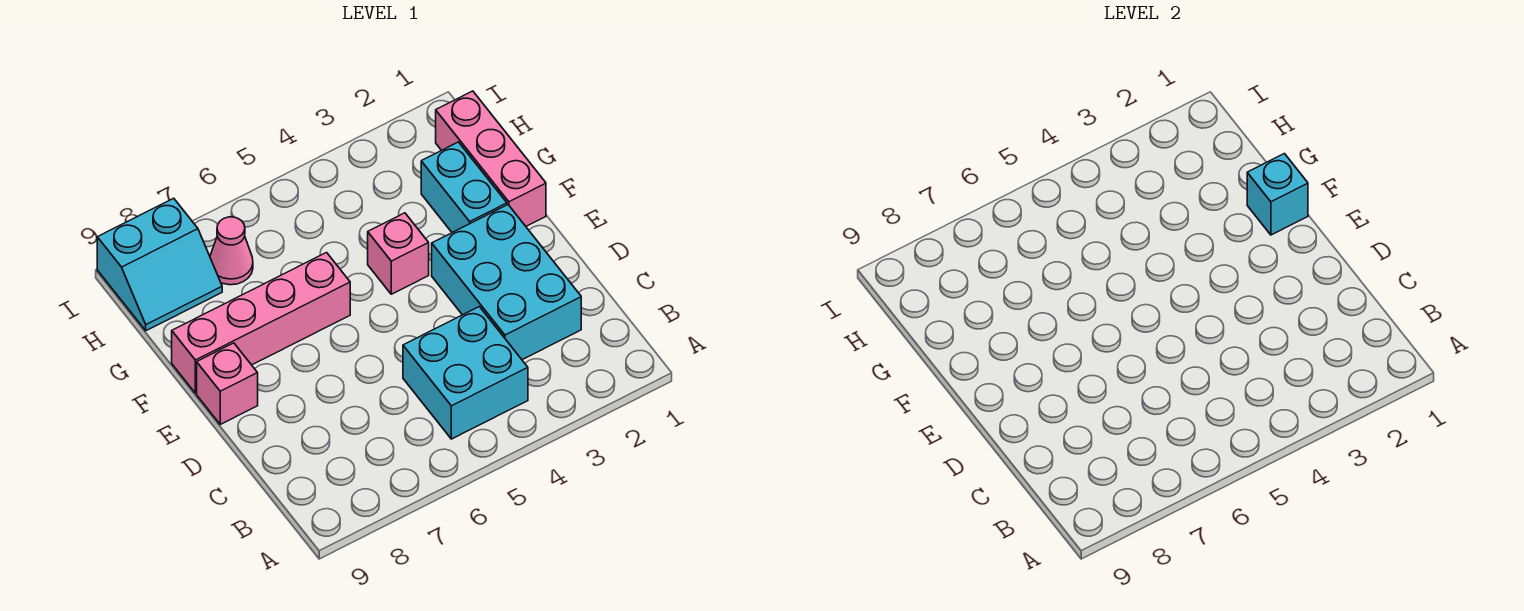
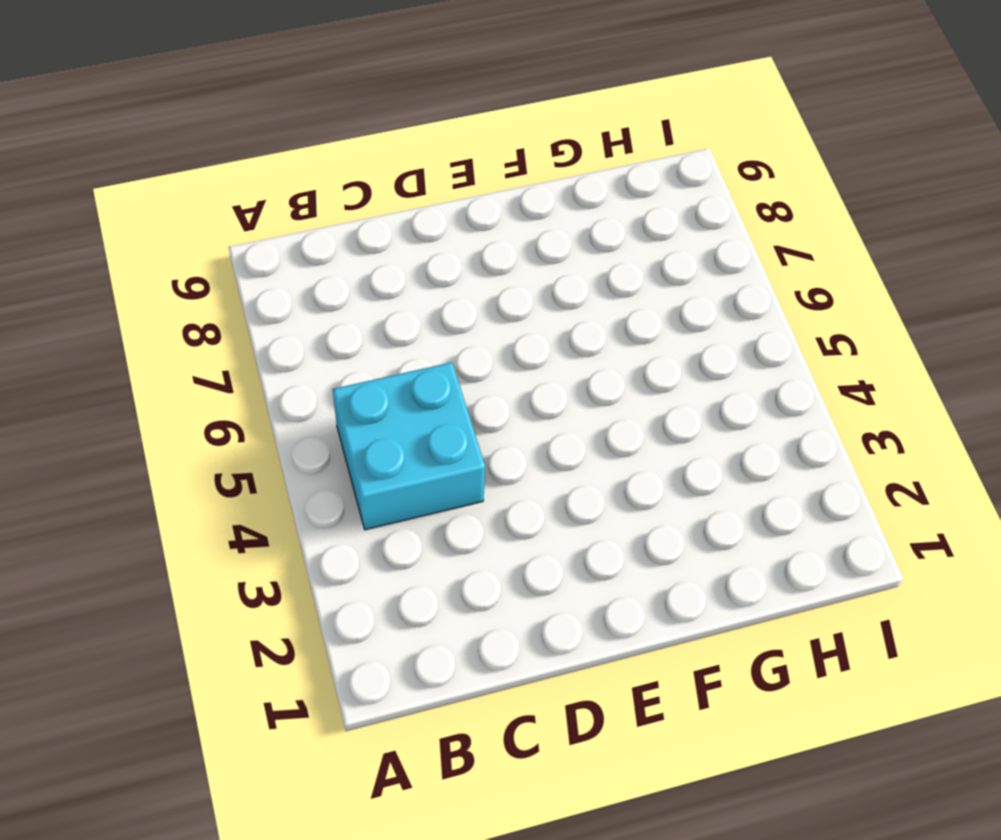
none -> cyan 2x3 brick [432,205,581,360]
none -> pink 1x1 brick [197,343,258,424]

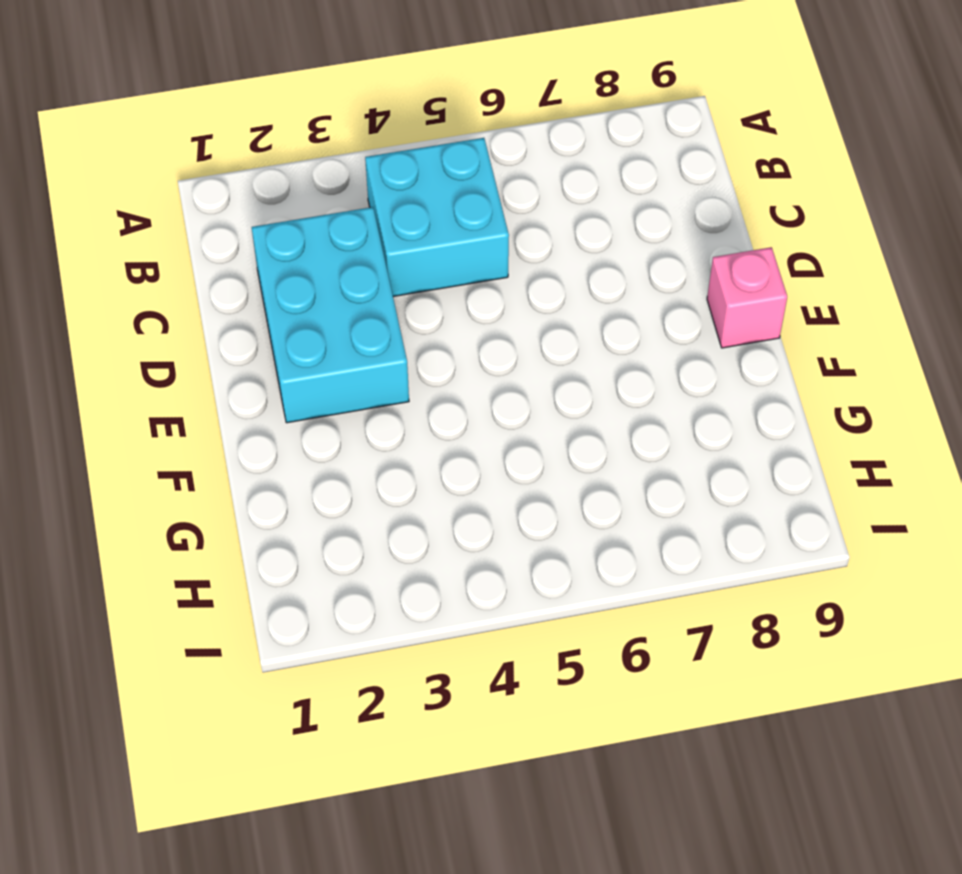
none -> pink 1x3 brick [436,91,546,226]
none -> cyan 1x2 brick [421,142,507,232]

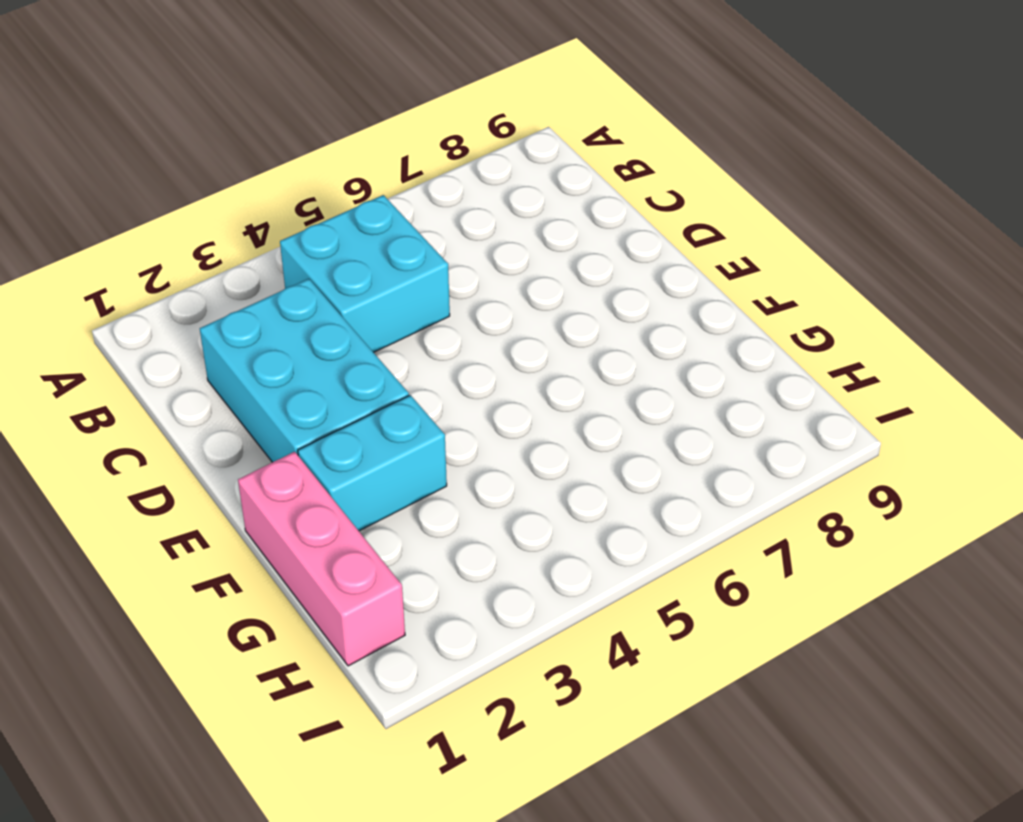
cyan 1x2 brick [298,395,447,531] -> cyan 1x2 brick turned to [421,142,507,232]
none -> pink 1x1 brick [197,343,258,424]
none -> pink 1x1 brick [368,213,429,294]

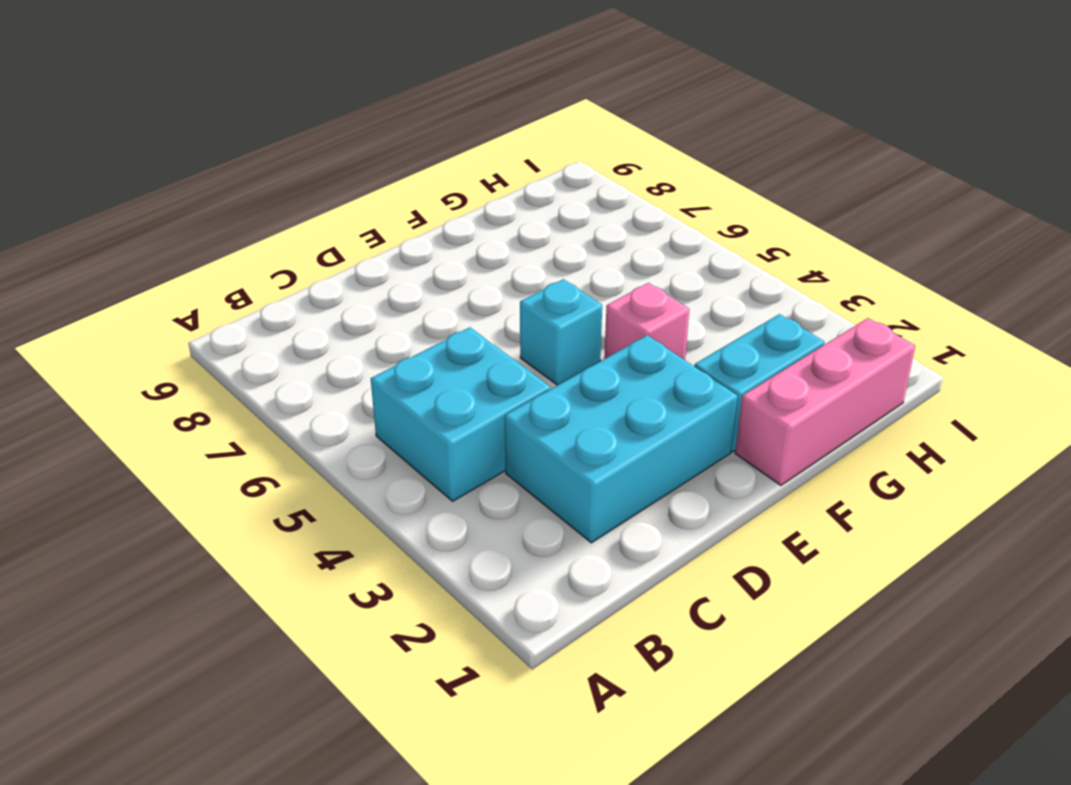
cyan 1x1 brick [520,279,602,385] -> cyan 1x1 brick moved to [1247,154,1308,235]
none -> pink 1x1 brick [197,343,258,424]
none -> pink 1x4 brick [172,253,350,393]

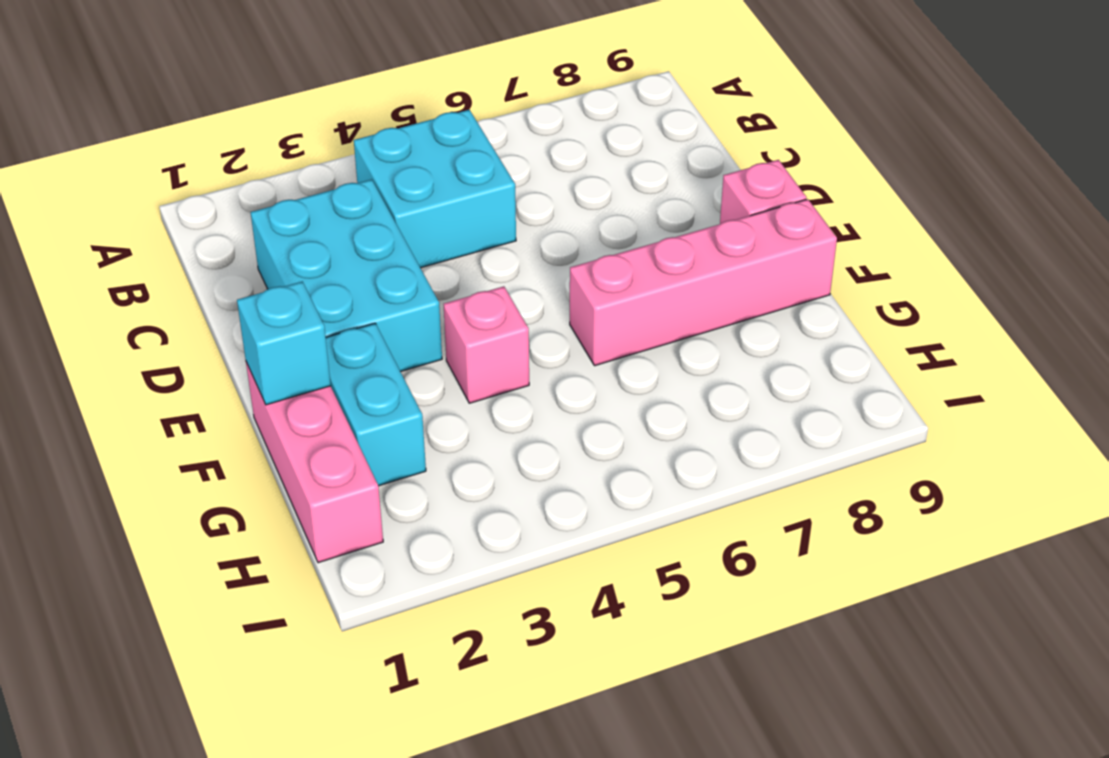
none -> pink 1x1 cone [210,217,253,285]
none -> cyan 2x2 slope [97,198,222,331]

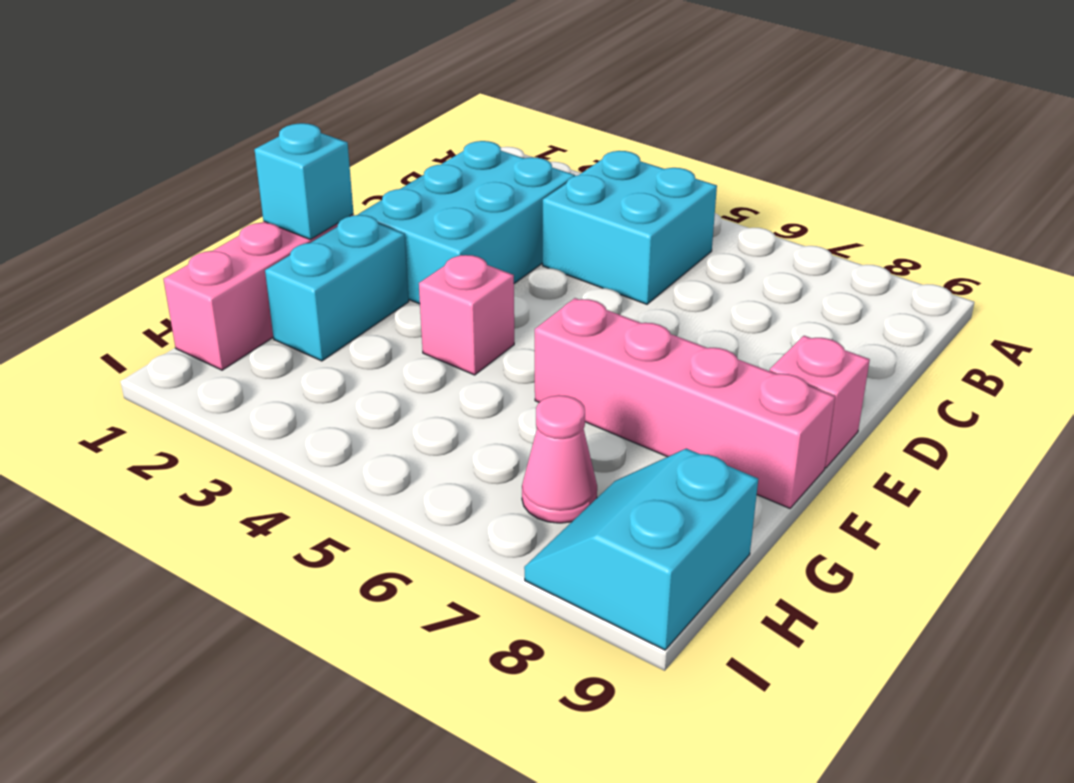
cyan 2x2 slope [524,449,758,650] -> cyan 2x2 slope turned to [97,198,222,331]

